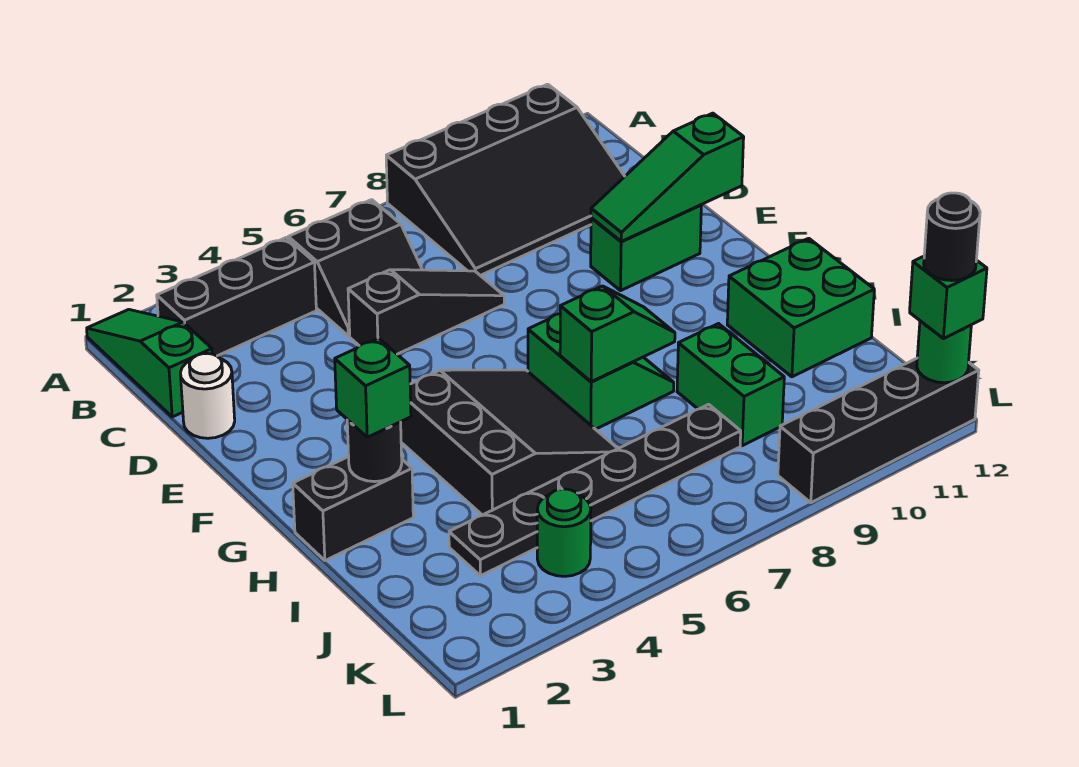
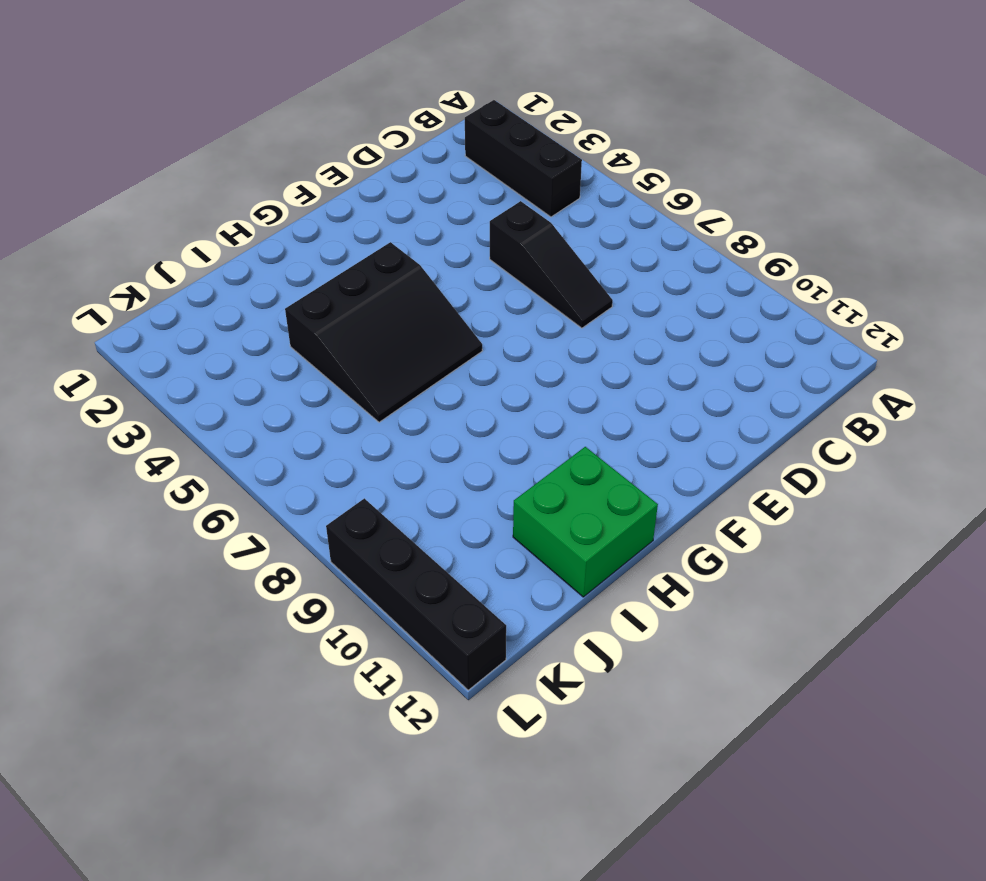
none -> green 1x3 slope [87,309,212,417]
none -> black 3x4 slope [386,84,625,275]
none -> black 2x2 slope [288,200,422,336]

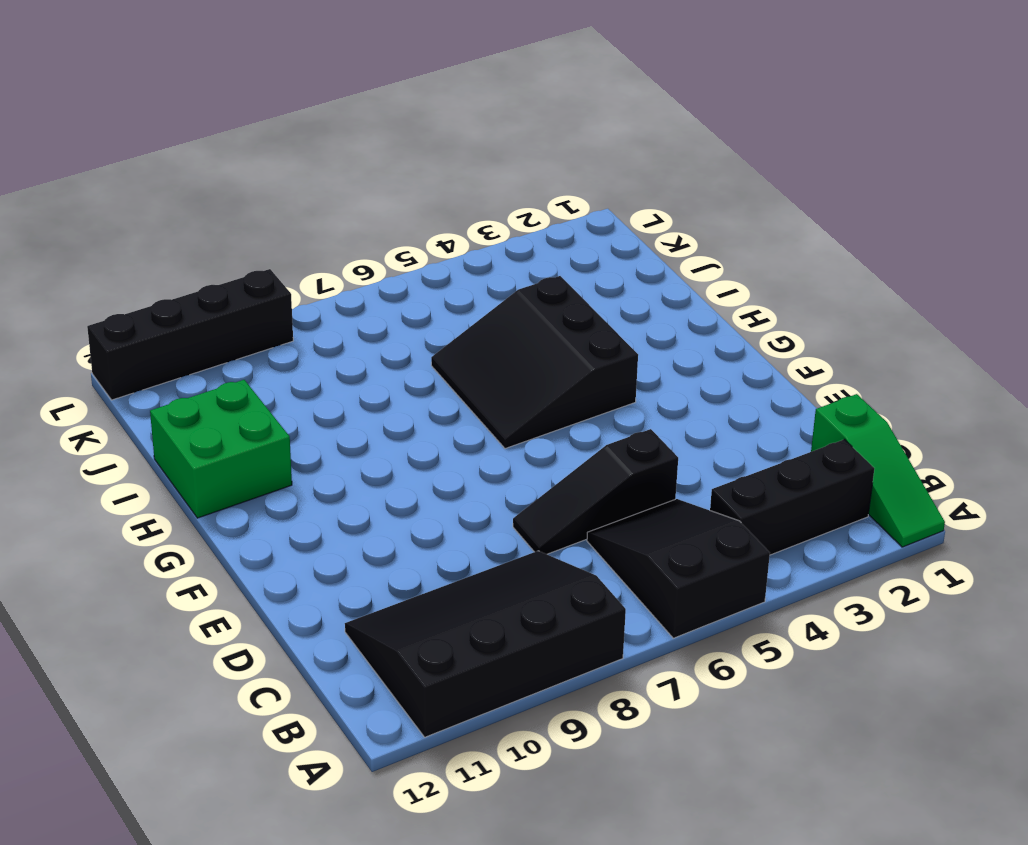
black 2x3 slope [587,499,770,638] -> black 2x2 slope [288,200,422,336]
none -> white 1x1 round brick [180,353,235,438]
none -> green 1x2 brick [591,205,701,291]
none -> green 2x2 slope [528,314,674,429]

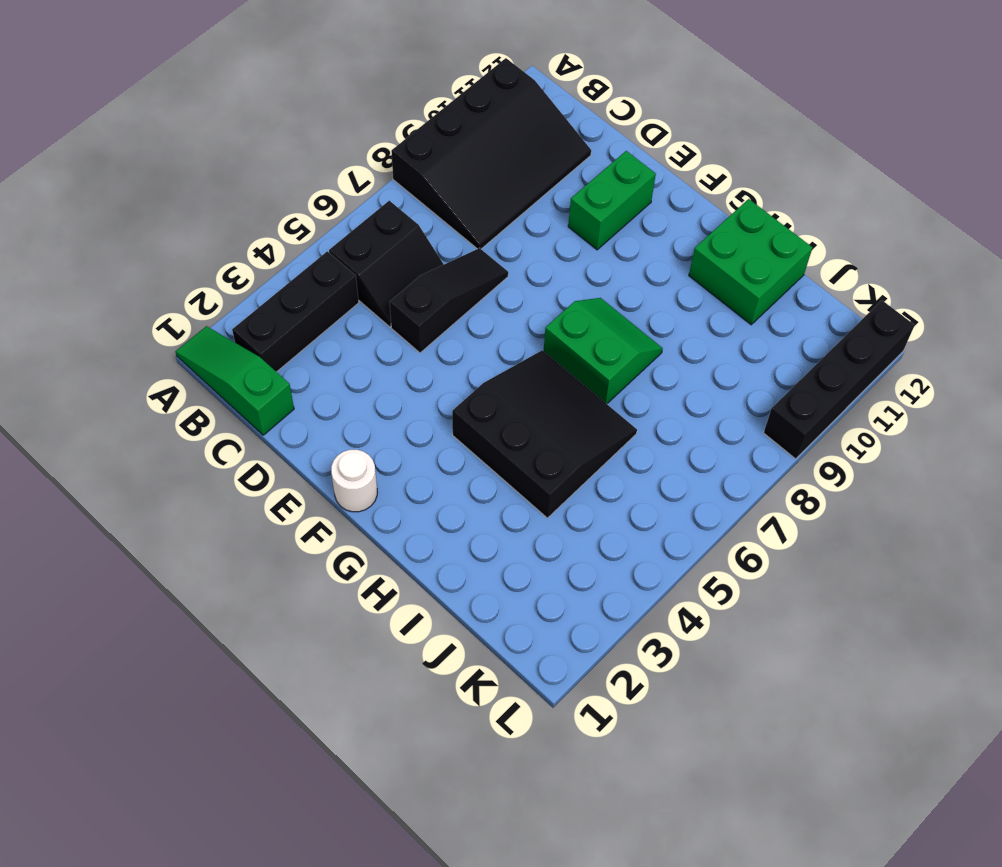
white 1x1 round brick [331,450,377,512] -> white 1x1 round brick moved to [180,353,235,438]
none -> black 1x2 brick [293,457,413,561]
none -> green 1x2 brick [677,324,784,446]
none -> black 1x6 plate [449,404,741,576]

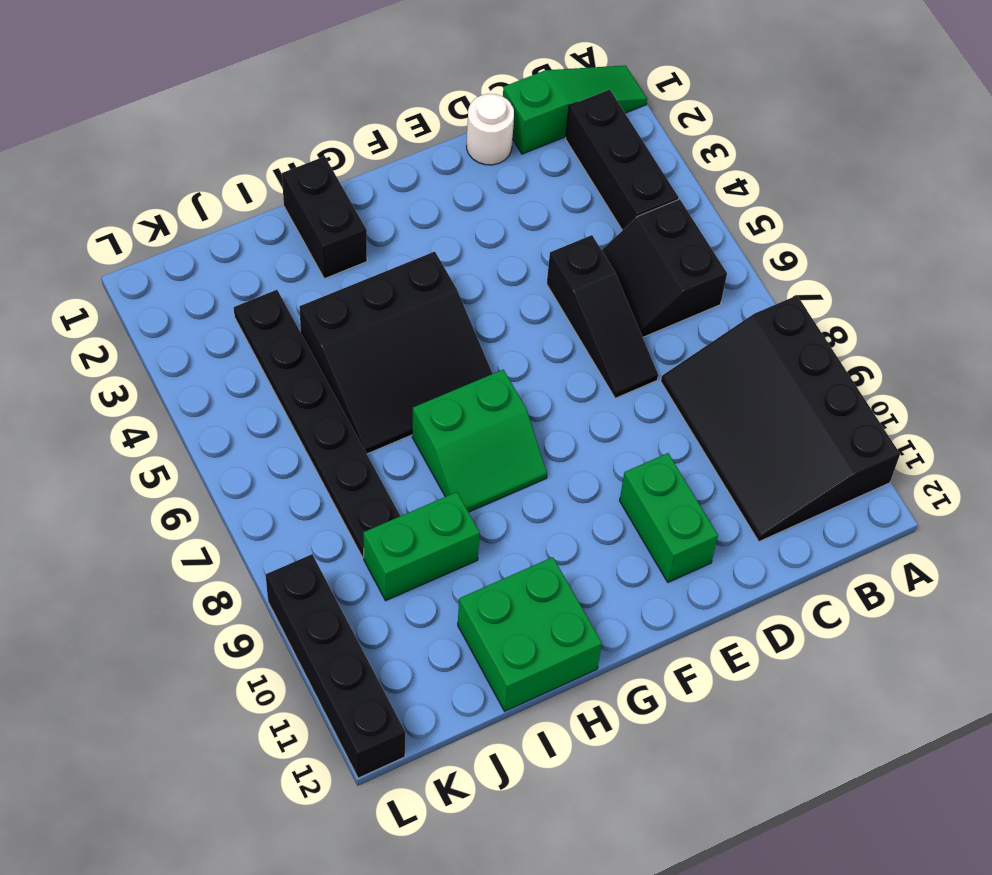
none -> green 1x1 round brick [537,489,591,576]
none -> green 1x3 slope [591,113,744,241]
none -> black 1x1 round brick [347,420,402,482]

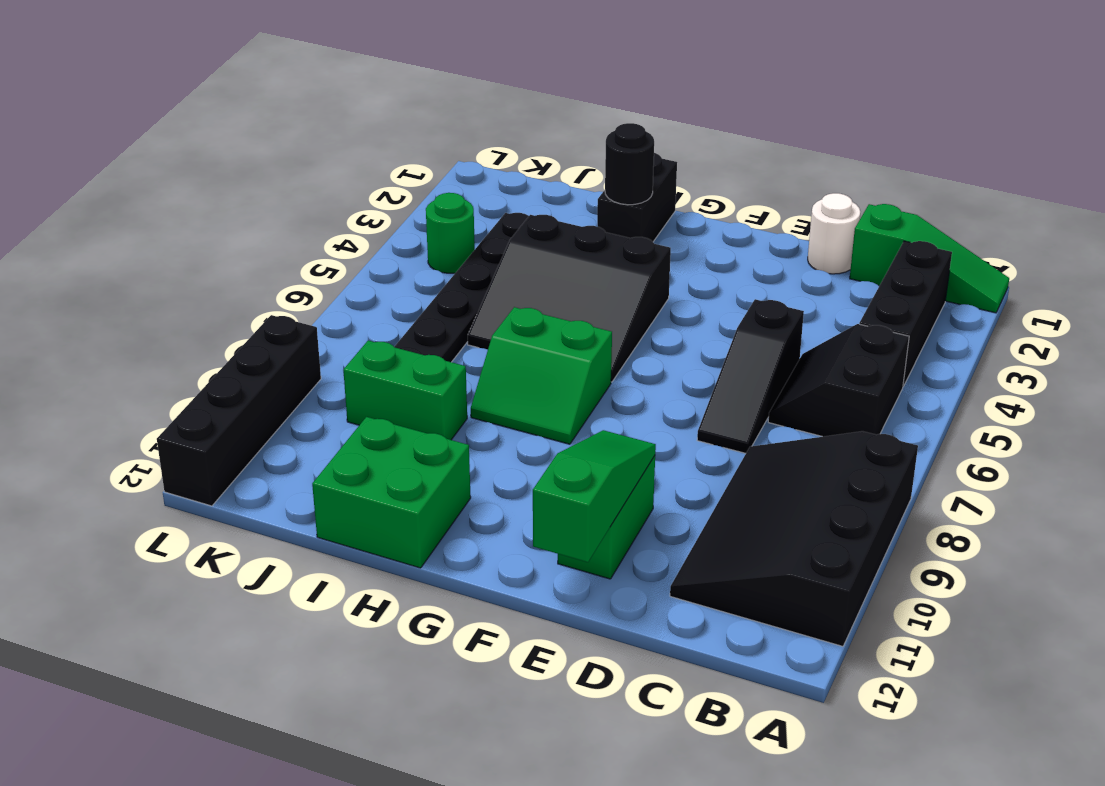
none -> green 1x2 slope [560,286,675,382]
none -> green 1x1 round brick [917,321,971,383]
none -> green 1x1 brick [335,338,411,437]

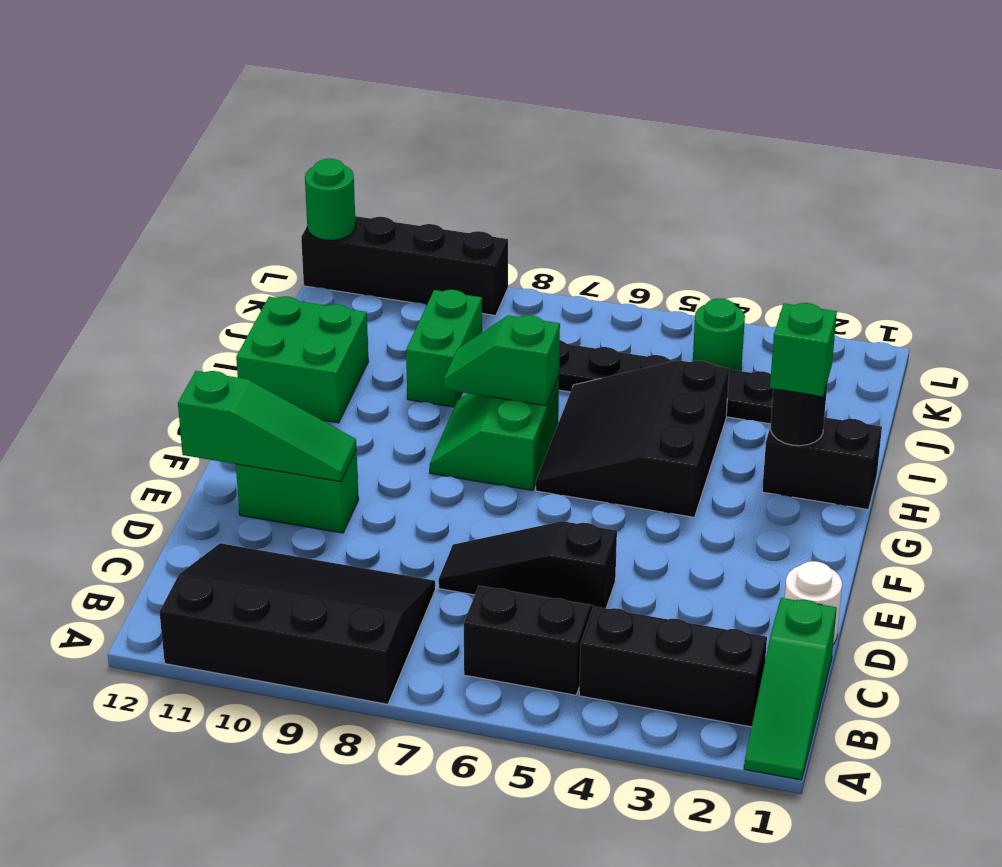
none -> green 1x1 brick [910,256,987,339]
none -> black 1x1 round brick [924,193,980,281]

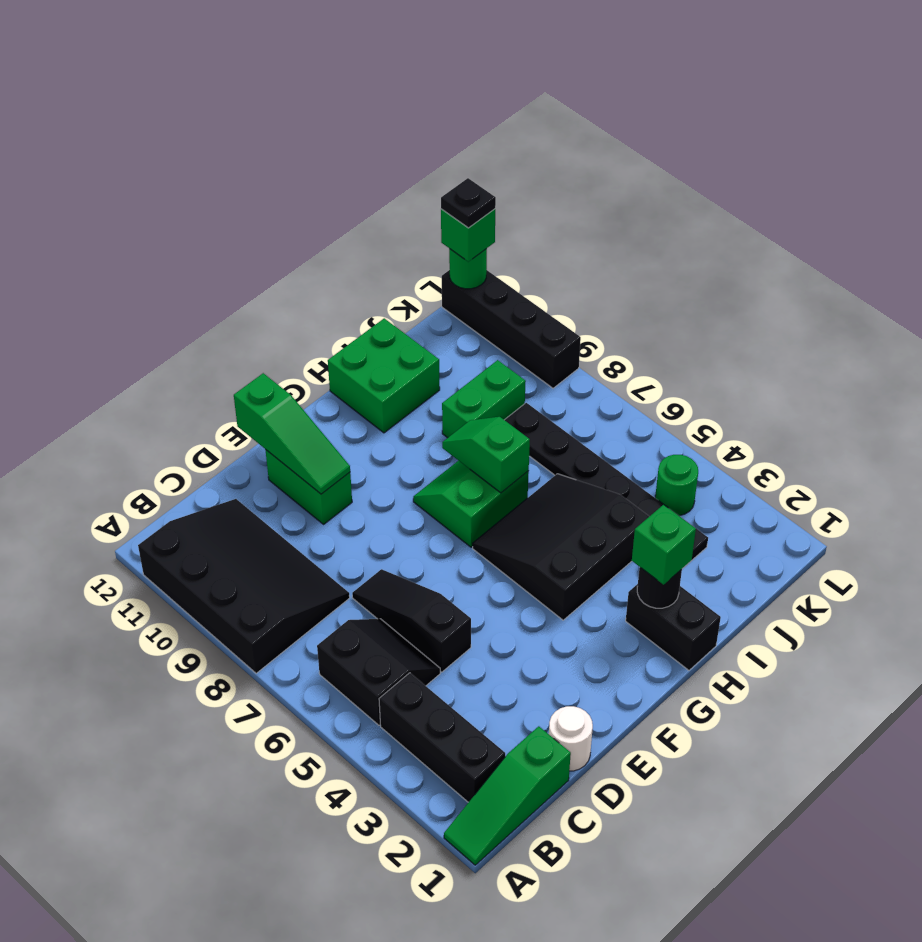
black 1x1 plate [441,178,496,228] -> black 1x1 round brick [924,193,980,281]

